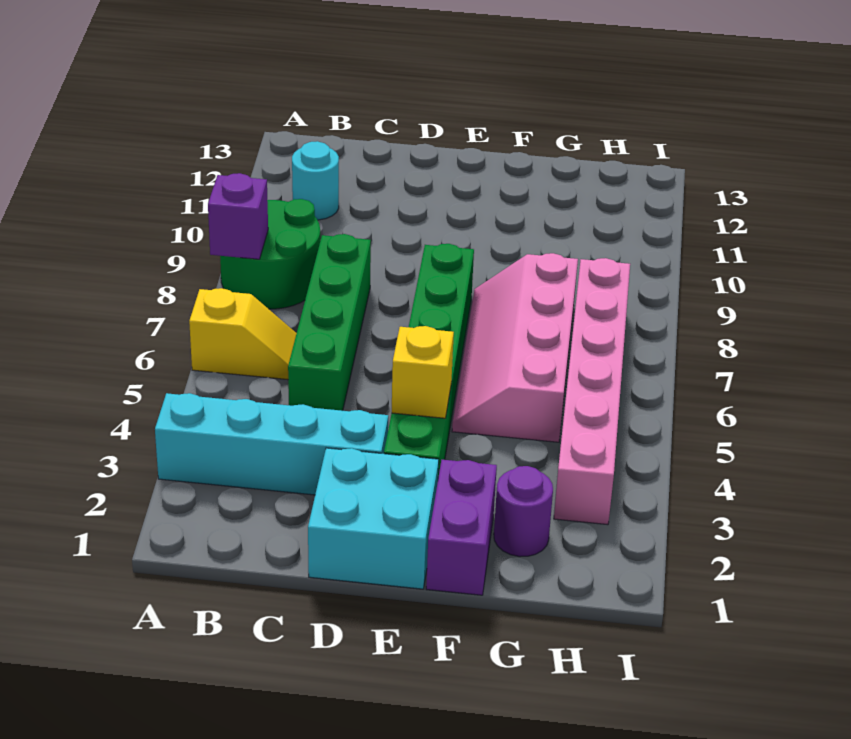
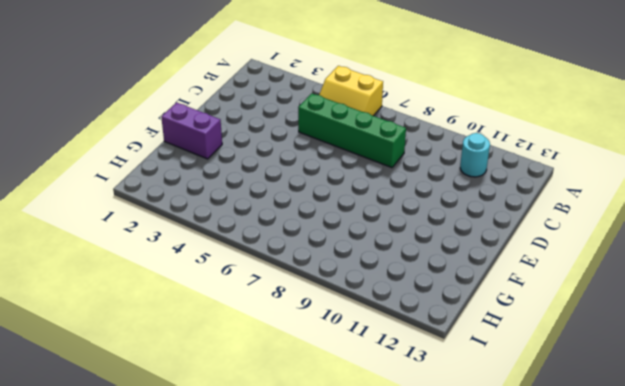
yellow 2x2 slope [319,66,383,116] -> yellow 1x2 slope [189,288,297,380]
none -> cyan 1x4 brick [155,393,388,495]
none -> green 2x2 round brick [220,199,321,309]
none -> cyan 2x2 brick [308,448,439,589]

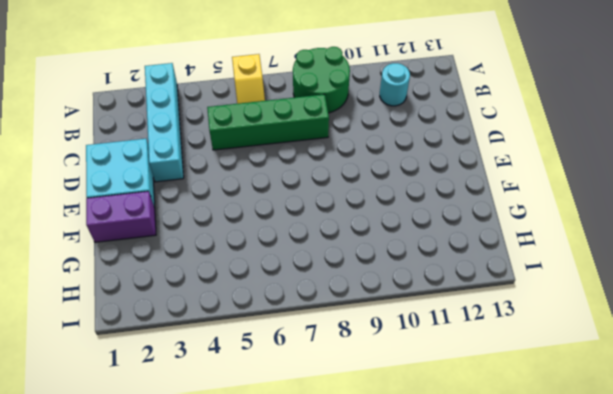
none -> green 1x6 brick [384,244,474,477]
none -> pink 2x4 slope [452,253,578,442]
none -> purple 1x1 round brick [494,466,553,557]

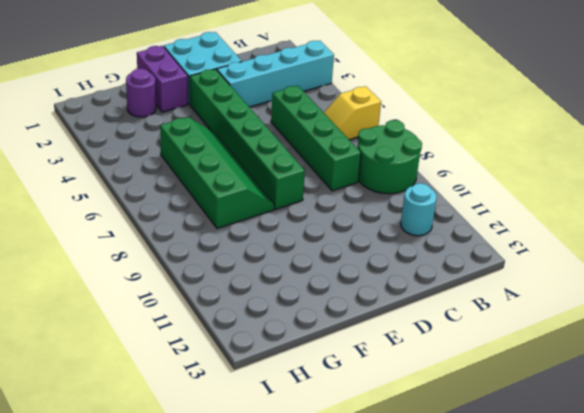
green 2x4 slope [160,117,275,228] -> pink 2x4 slope [452,253,578,442]
none -> pink 1x6 brick [554,258,630,525]
none -> purple 1x1 brick [208,173,268,259]
none -> yellow 1x1 brick [392,326,454,418]

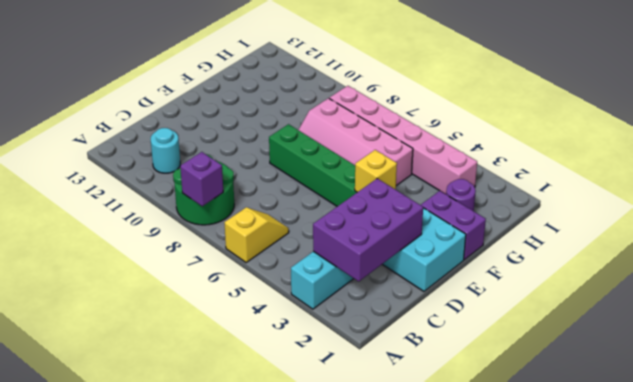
purple 2x3 brick [313,178,423,281] -> none
none -> green 1x4 brick [288,234,371,411]

